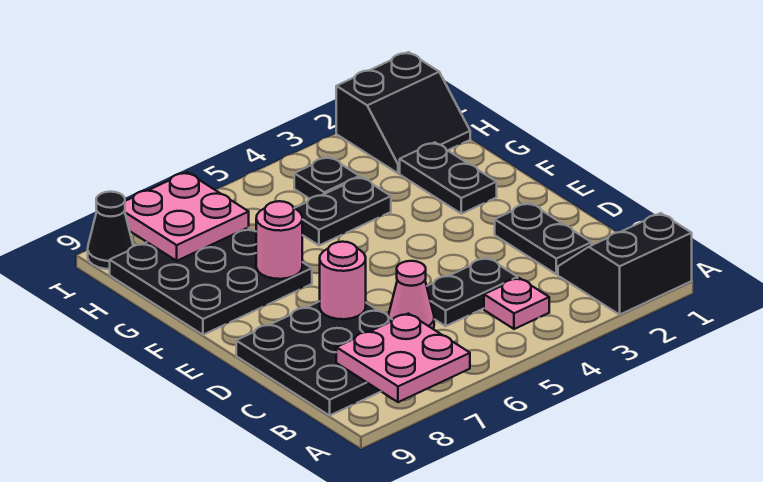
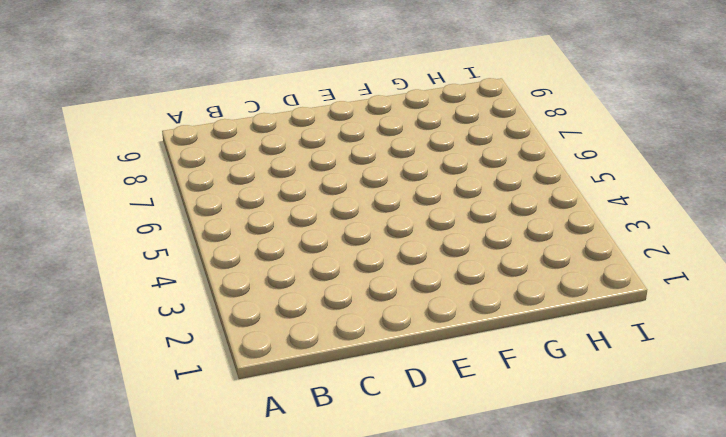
none -> black 2x2 slope [558,213,692,315]
none -> pink 1x1 plate [484,278,549,329]
none -> black 3x3 plate [236,301,392,415]

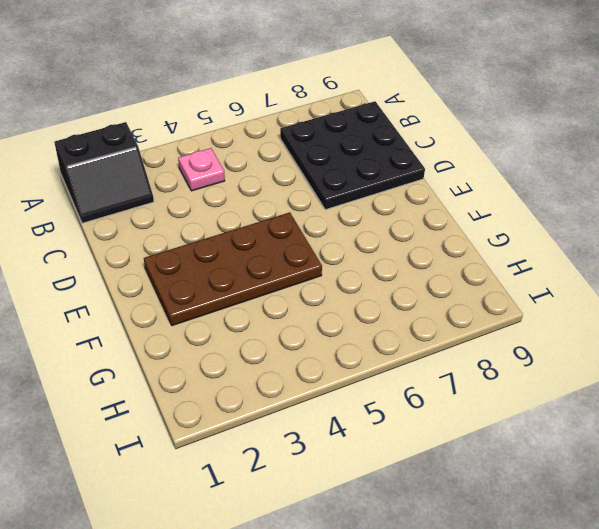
brown 2x4 plate [144,212,322,326] -> black 1x2 plate [400,142,497,214]
none -> black 1x2 plate [495,203,591,274]
none -> black 1x2 plate [427,258,518,326]
none -> pink 1x1 cone [388,261,434,329]

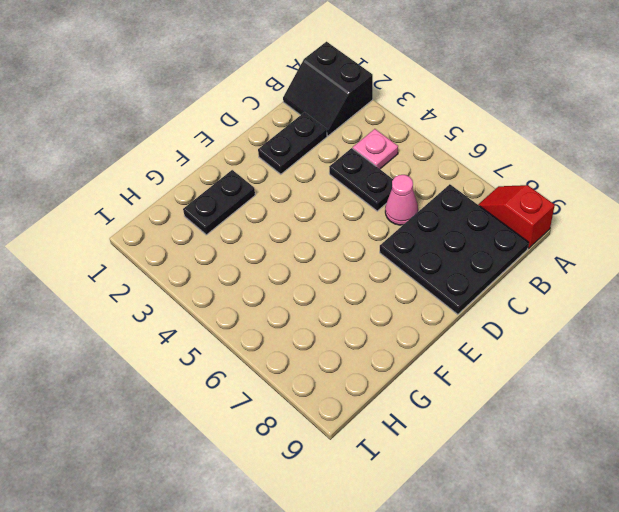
red 1x2 slope [478,185,555,249] -> none
none -> black 3x3 plate [110,228,312,335]
none -> black 1x2 plate [294,177,391,245]
none -> black 2x2 slope [336,52,470,173]

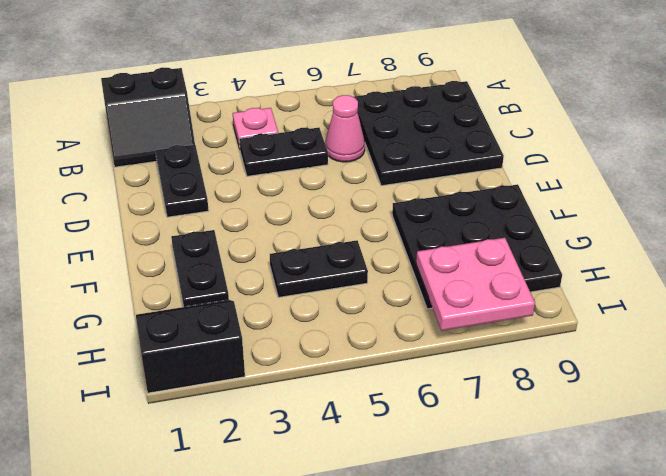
none -> black 1x1 plate [294,157,359,199]
none -> black 1x1 cone [88,192,133,269]
none -> pink 2x2 plate [336,314,470,402]

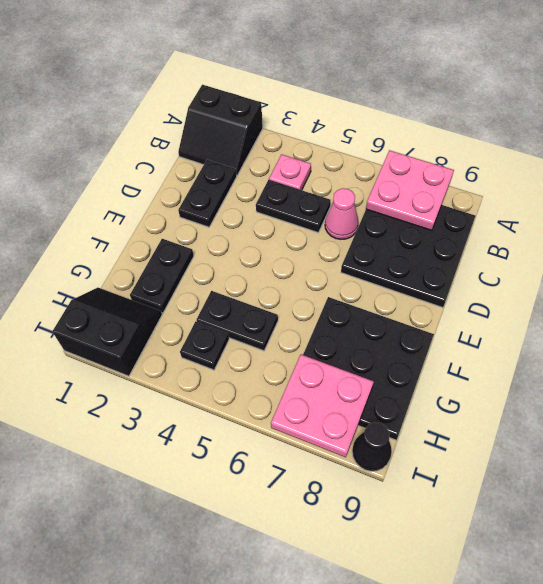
none -> pink 1x1 round brick [320,242,366,319]
none -> pink 1x1 round brick [256,201,302,279]

